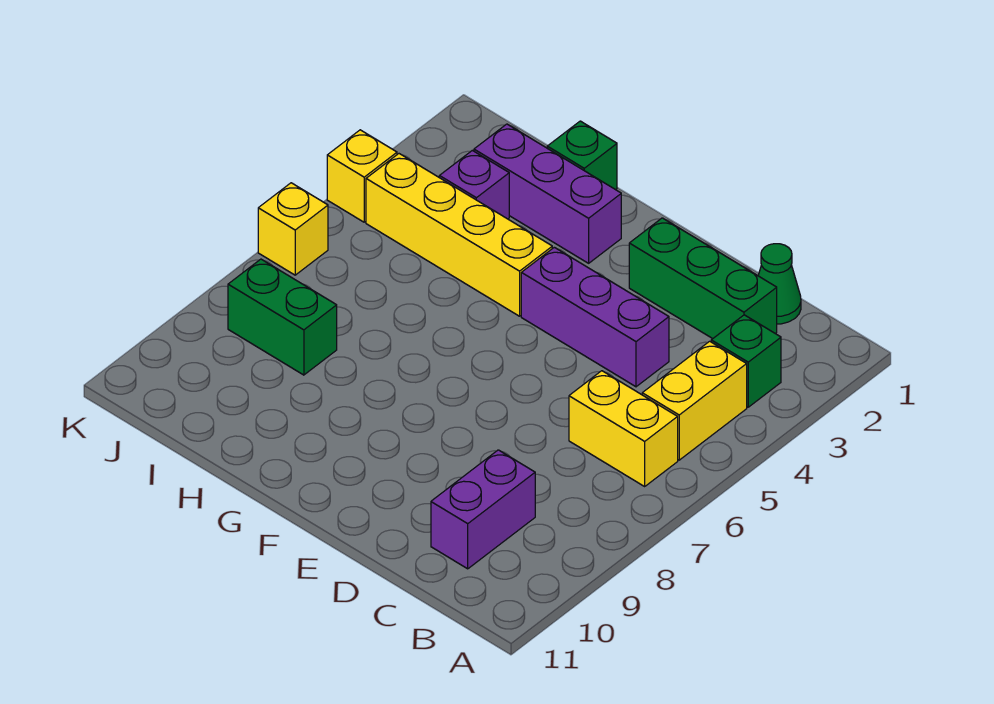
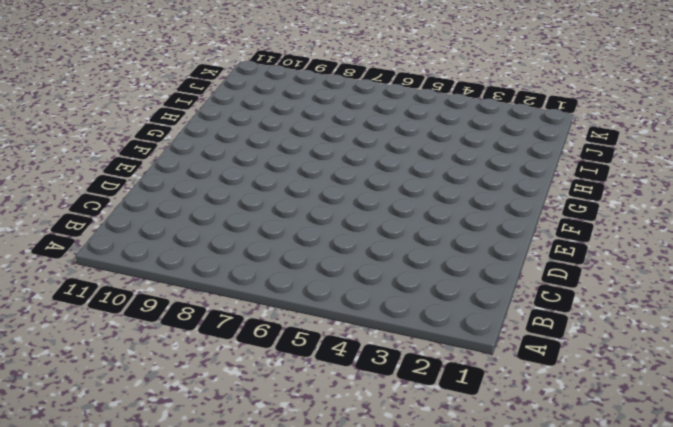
none -> green 1x1 brick [711,315,781,407]
none -> yellow 1x2 brick [642,341,747,460]
none -> yellow 1x2 brick [569,371,678,486]

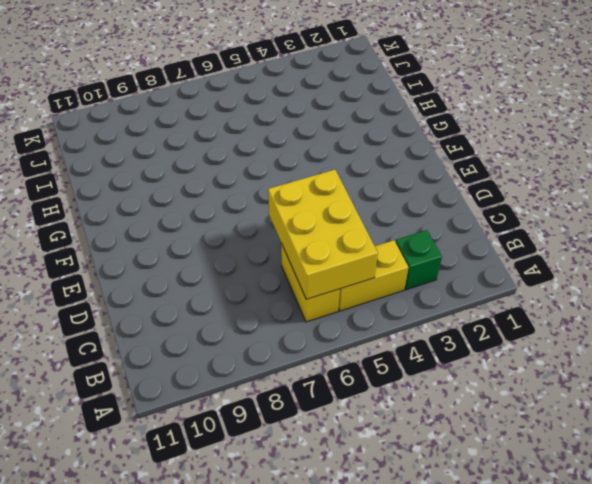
yellow 2x3 brick [268,170,378,299] -> none
none -> green 1x1 cone [758,244,801,324]
none -> green 1x3 brick [629,218,777,339]
none -> purple 1x2 brick [431,450,535,569]

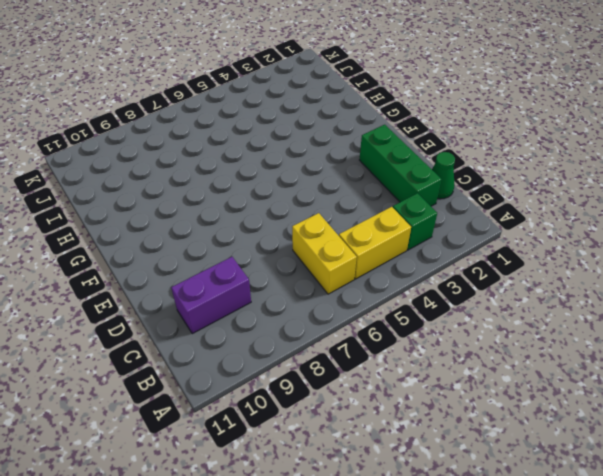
none -> purple 1x3 brick [521,247,669,387]
none -> purple 1x3 brick [474,124,621,263]
none -> yellow 1x4 brick [366,154,552,316]

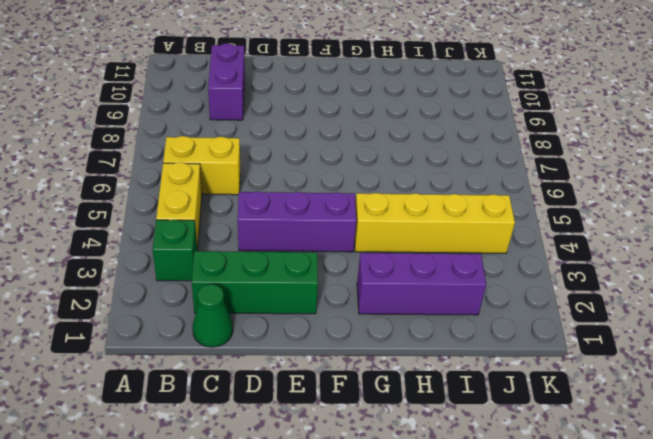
none -> green 1x1 brick [547,121,617,190]
none -> purple 1x1 brick [439,150,509,219]
none -> green 1x2 brick [228,259,337,375]

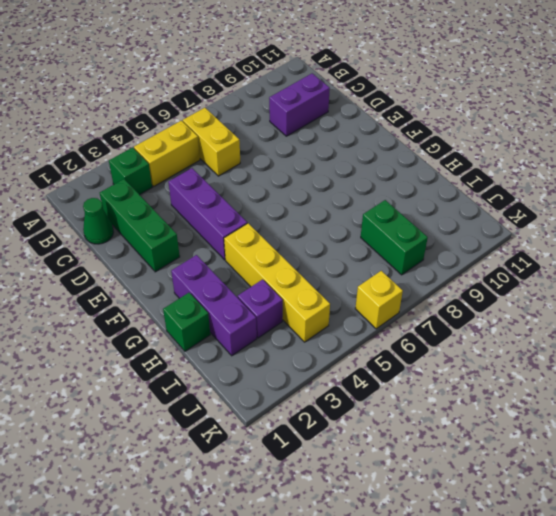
none -> yellow 1x1 brick [327,130,397,222]

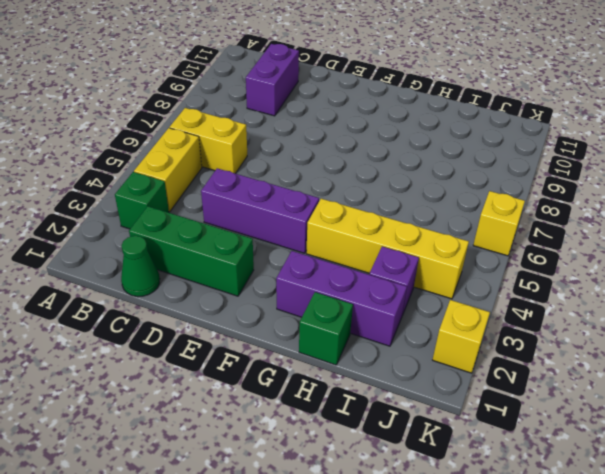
yellow 1x1 brick [433,300,490,373] -> yellow 1x1 brick moved to [327,130,397,222]
none -> green 1x2 brick [228,259,337,375]

